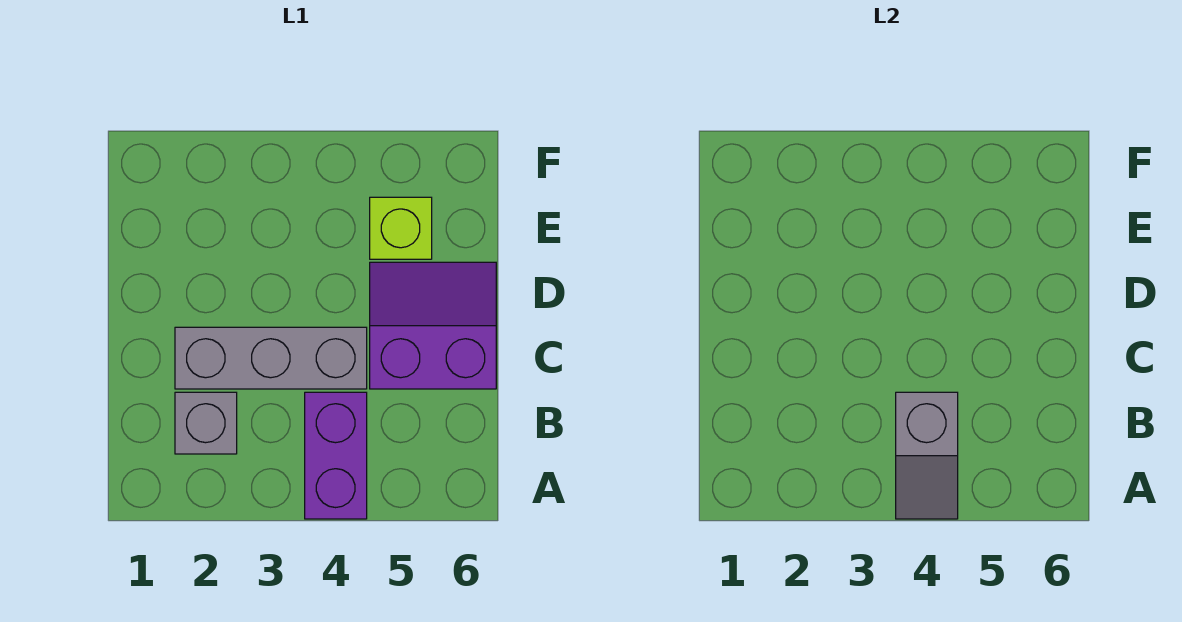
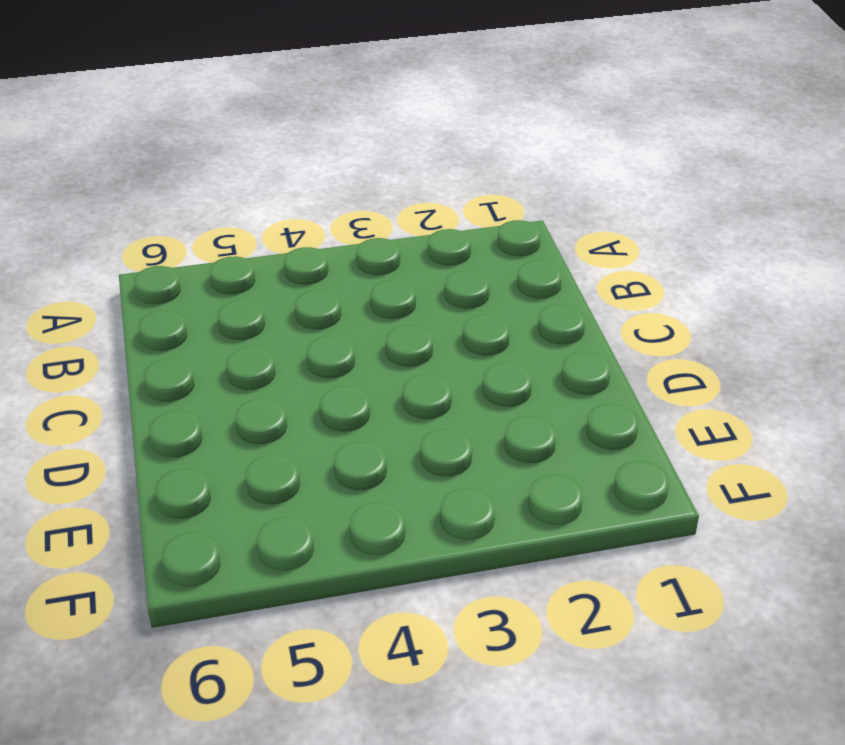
none -> purple 1x2 brick [305,392,367,519]
none -> grey 1x1 brick [175,392,237,454]

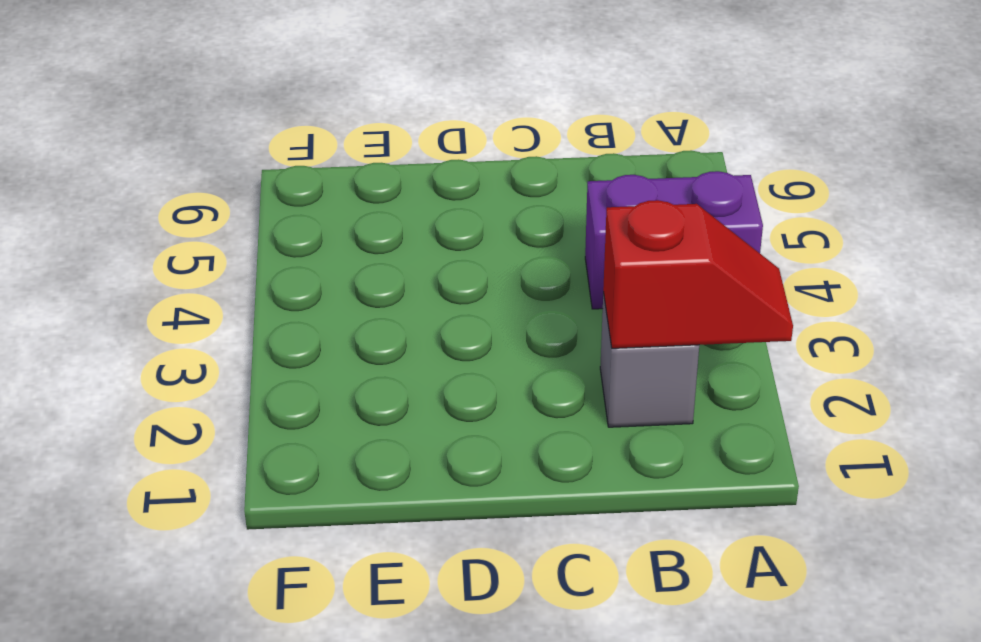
red 1x2 slope [603,200,793,348] -> none
none -> grey 1x3 brick [175,327,367,389]
none -> purple 2x2 slope [370,262,496,389]

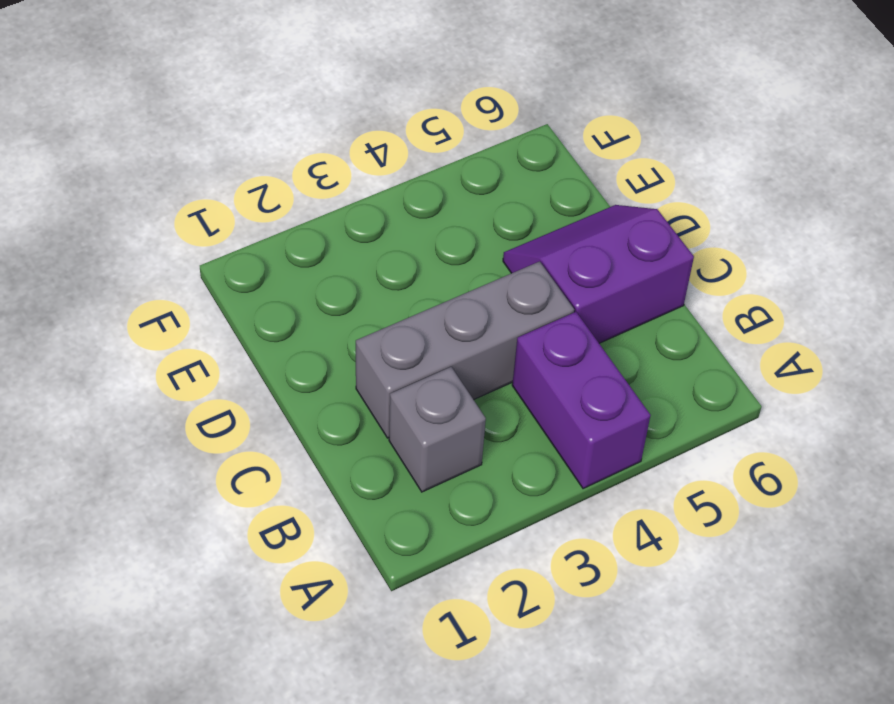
none -> lime 1x1 brick [370,197,432,259]
none -> grey 1x2 slope [896,392,958,519]

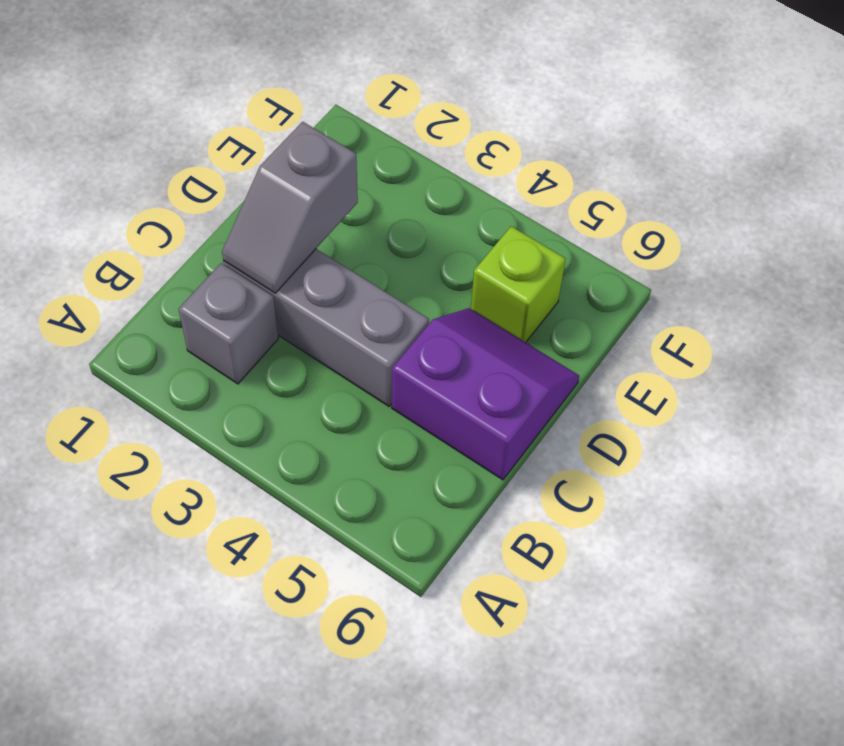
grey 1x2 slope [222,122,358,293] -> grey 1x2 slope moved to [896,392,958,519]
none -> purple 1x2 brick [305,392,367,519]

